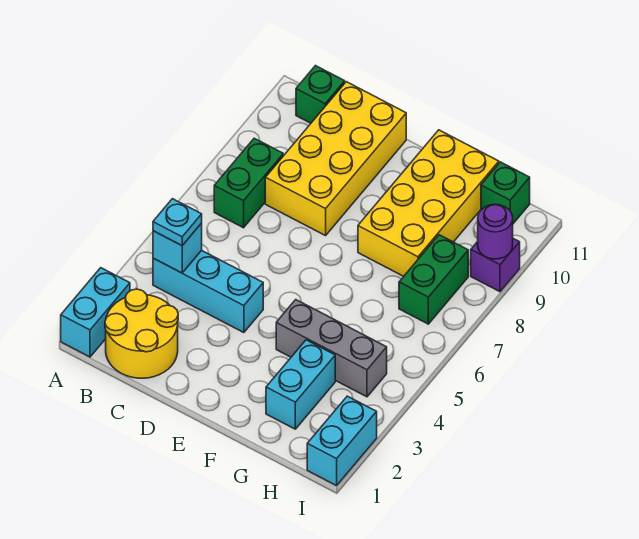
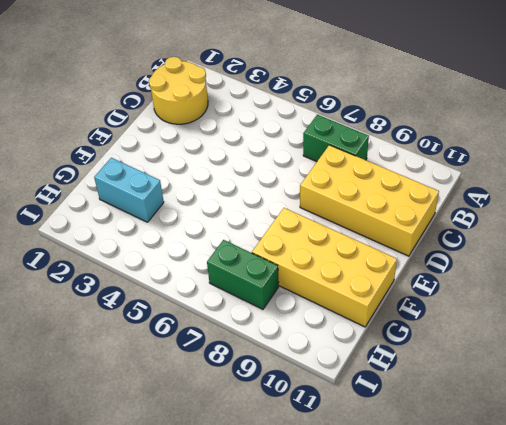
none -> cyan 1x2 brick [61,268,130,357]
none -> cyan 1x3 brick [153,250,263,333]
none -> green 1x1 brick [296,66,345,123]

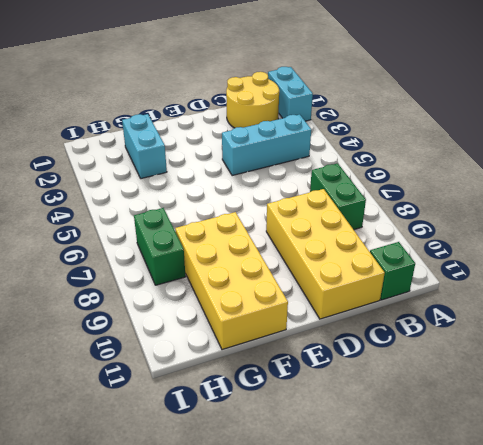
none -> grey 1x3 brick [276,300,387,397]
none -> green 1x1 brick [481,162,530,224]
none -> cyan 1x2 brick [307,396,377,486]

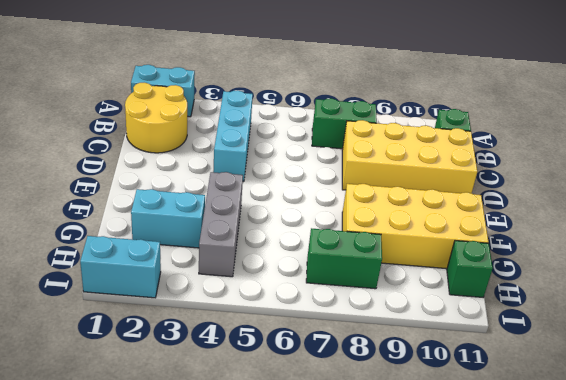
none -> purple 1x1 brick [471,239,520,292]
none -> cyan 1x1 brick [153,223,202,273]
none -> purple 1x1 round brick [478,204,513,259]

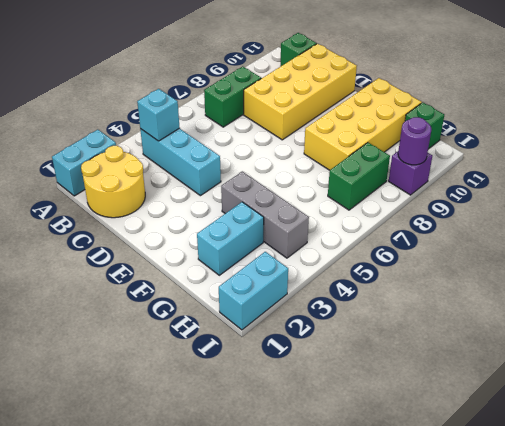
none -> cyan 1x1 plate [153,199,202,246]

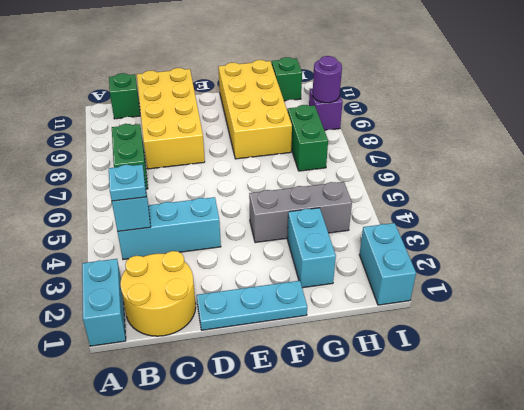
cyan 1x3 plate [197,281,307,330] -> none

